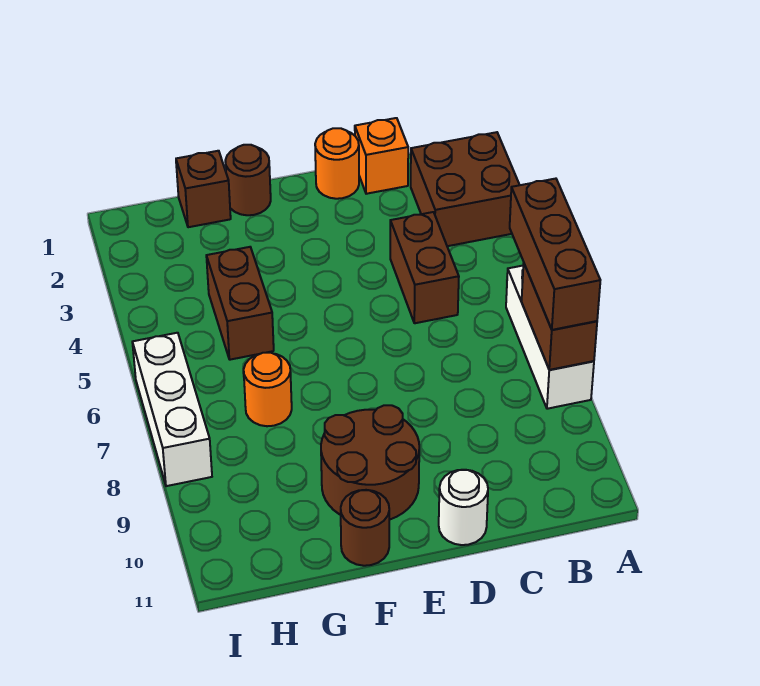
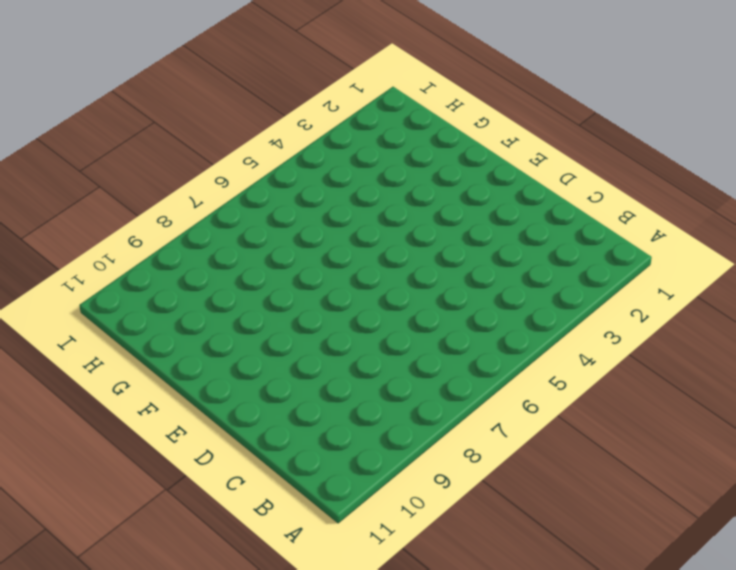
none -> brown 2x2 brick [411,132,519,246]
none -> white 1x3 brick [506,266,594,409]
none -> orange 1x1 brick [355,118,408,194]

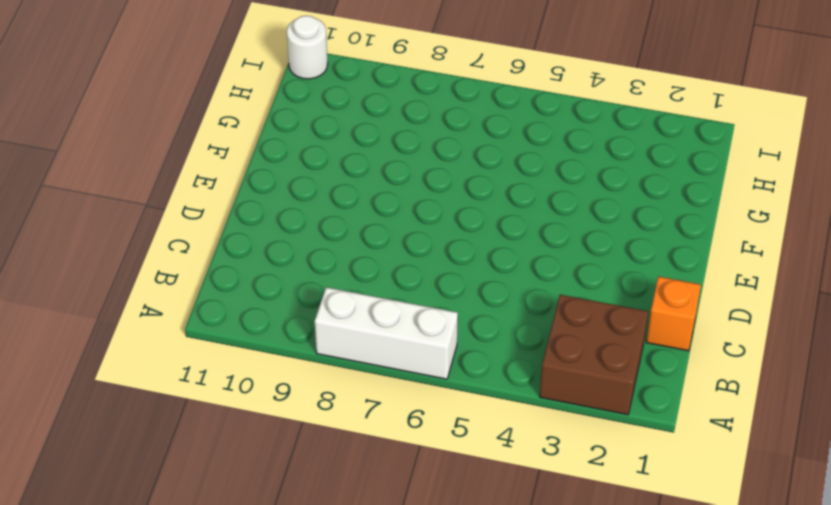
white 1x1 round brick [287,16,328,79] -> white 1x1 round brick moved to [439,470,488,545]
none -> brown 1x2 brick [390,212,459,323]
none -> orange 1x1 round brick [315,128,359,199]
none -> brown 2x2 round brick [321,405,419,520]

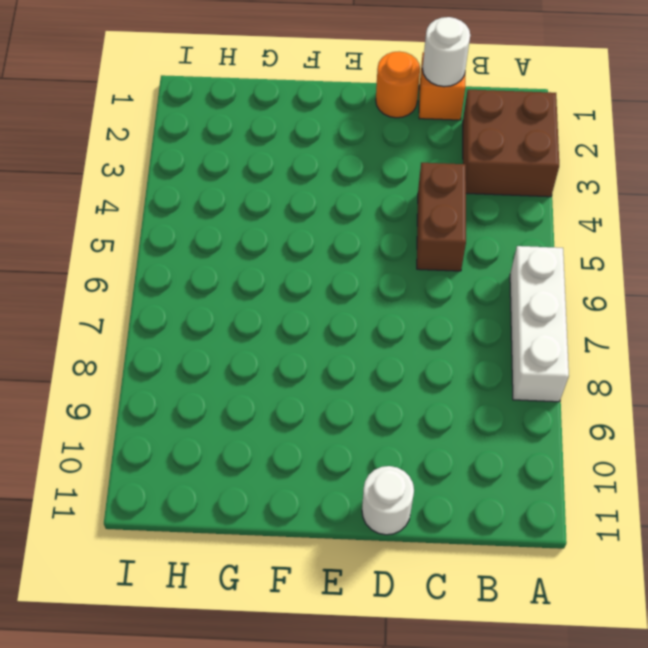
white 1x1 round brick [423,17,470,87] -> none
none -> brown 2x2 round brick [321,405,419,520]
none -> brown 1x1 round brick [225,145,271,215]
none -> brown 1x1 round brick [341,490,389,566]

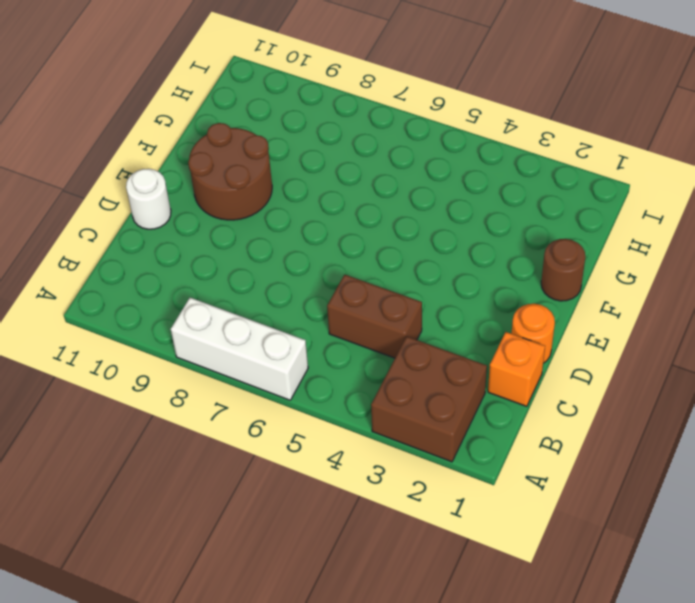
none -> brown 1x1 round brick [341,490,389,566]
none -> brown 1x1 brick [176,151,231,227]
none -> brown 1x2 brick [206,247,274,360]

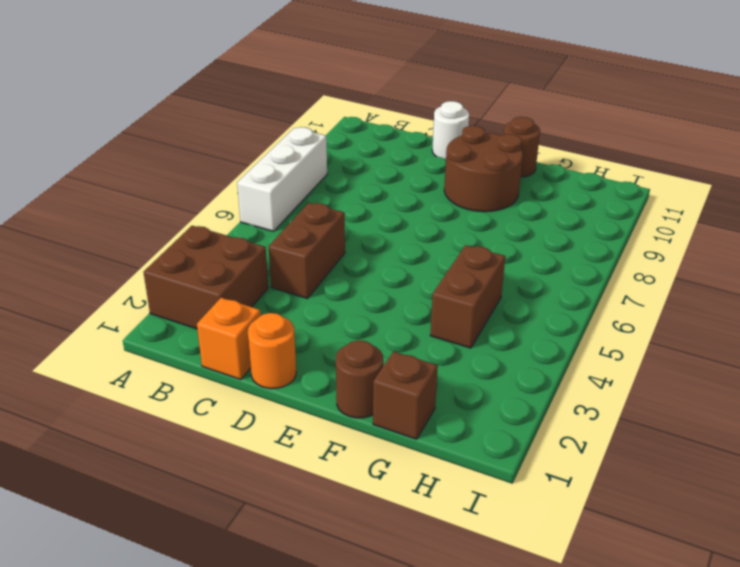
none -> orange 1x1 round brick [244,353,292,426]
none -> white 1x3 brick [132,333,212,486]
none -> brown 1x2 brick [522,263,597,370]

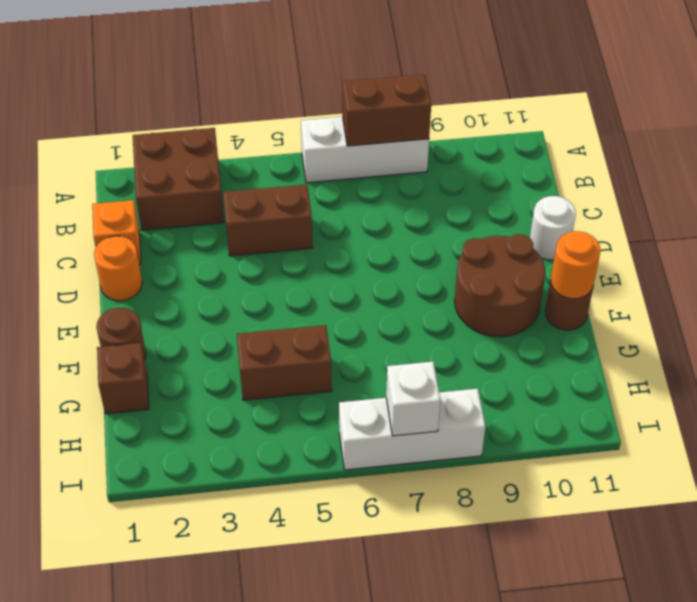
orange 1x1 round brick [551,231,600,299] -> orange 1x1 round brick moved to [244,353,292,426]
white 1x1 brick [386,362,440,436] -> none
none -> brown 1x3 brick [510,179,600,330]

